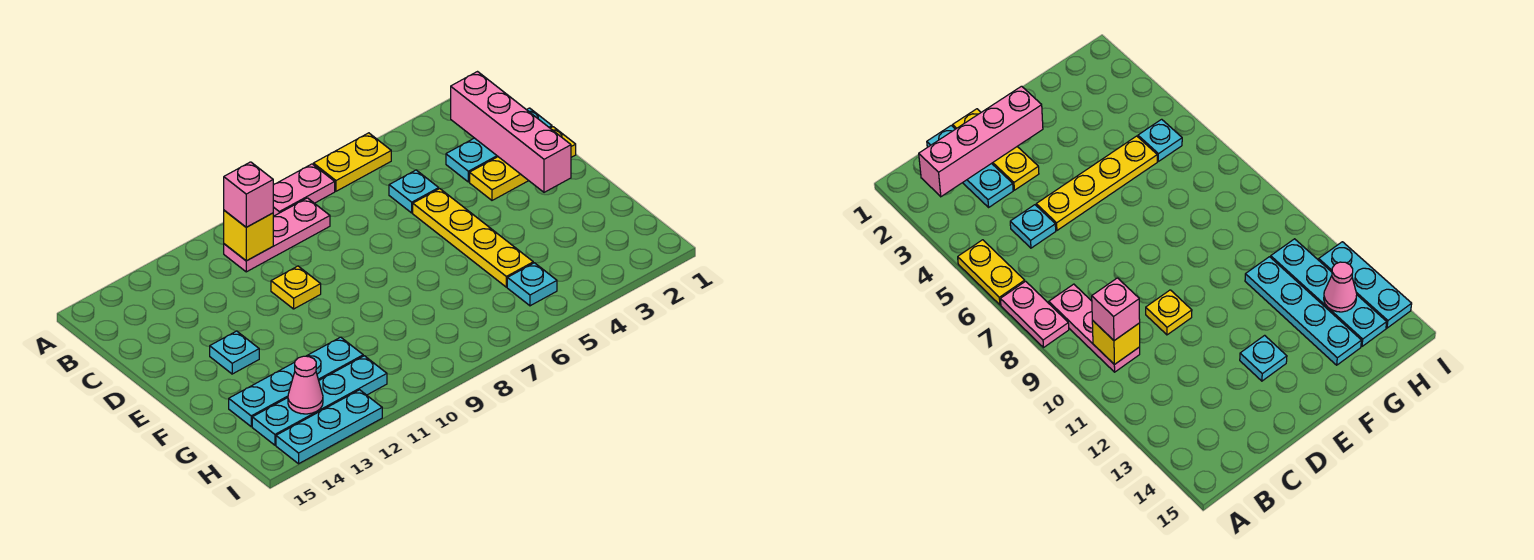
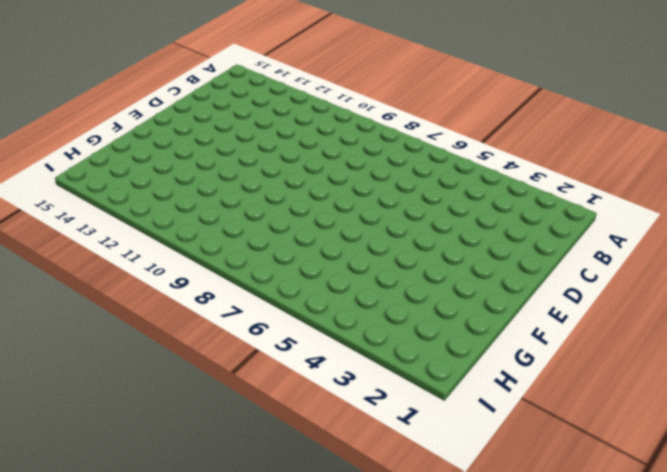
none -> yellow 1x2 plate [313,133,391,191]
none -> pink 1x2 plate [273,164,335,216]
none -> pink 1x3 plate [224,198,330,272]

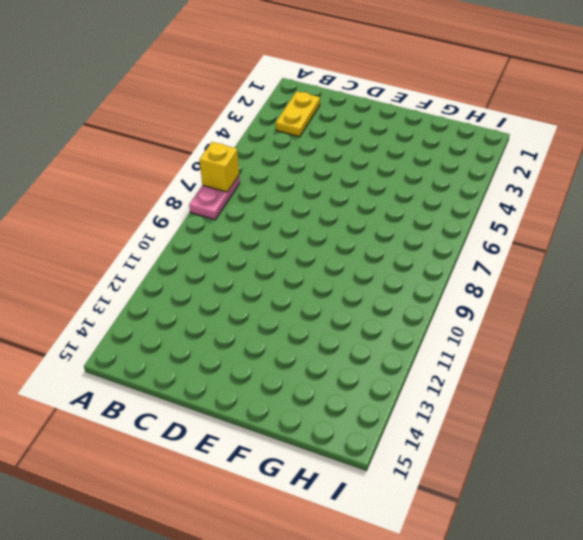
yellow 1x1 brick [199,142,239,192] -> yellow 1x1 brick moved to [224,210,273,261]
yellow 1x2 plate [276,91,320,137] -> yellow 1x2 plate moved to [313,133,391,191]
none -> pink 1x3 plate [224,198,330,272]
none -> cyan 1x3 plate [446,108,552,182]
none -> cyan 1x1 plate [389,170,439,213]

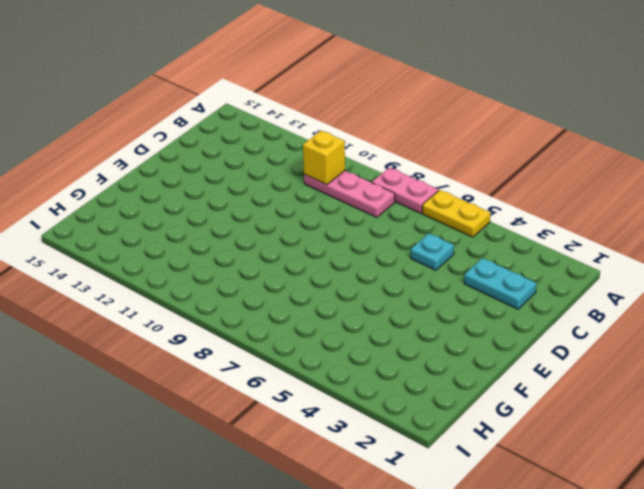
cyan 1x2 plate [464,258,536,309] -> cyan 1x3 plate [446,108,552,182]
none -> yellow 1x3 plate [470,127,576,200]
none -> yellow 1x4 plate [413,189,533,287]
none -> yellow 1x1 plate [271,266,321,309]

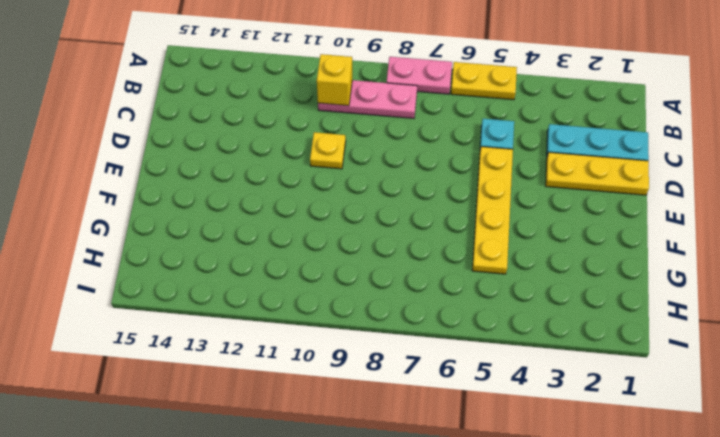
none -> cyan 1x1 plate [210,331,259,374]
none -> cyan 1x4 plate [229,337,363,426]
none -> cyan 1x1 plate [507,263,557,306]

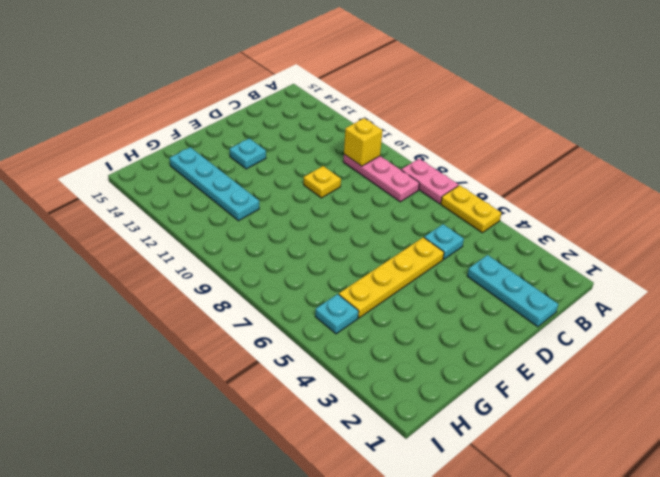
none -> yellow 1x3 plate [470,127,576,200]
none -> cyan 1x4 plate [252,356,387,445]
none -> cyan 1x3 plate [276,390,382,464]

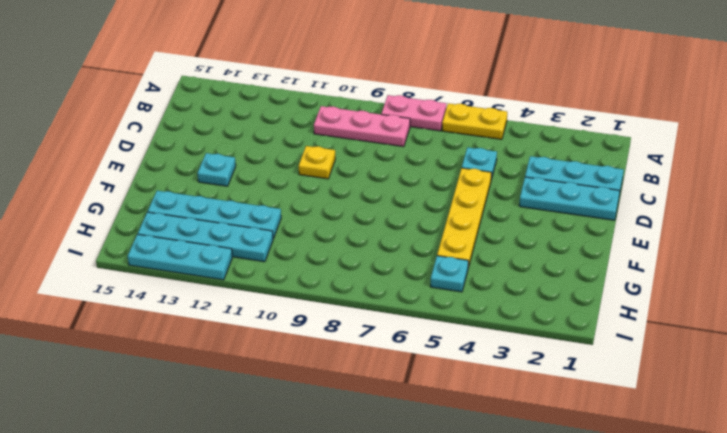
cyan 1x3 plate [519,177,620,220] -> yellow 1x3 plate [470,127,576,200]
none -> pink 1x4 brick [451,72,571,192]
none -> yellow 1x1 brick [224,210,273,261]
none -> pink 1x1 cone [288,356,323,414]

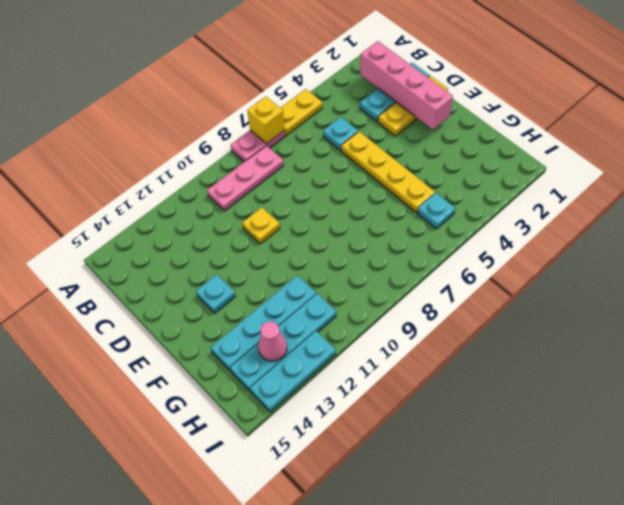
yellow 1x1 brick [247,97,285,144] -> yellow 1x1 brick moved to [224,210,273,261]
none -> pink 1x1 brick [224,162,273,227]

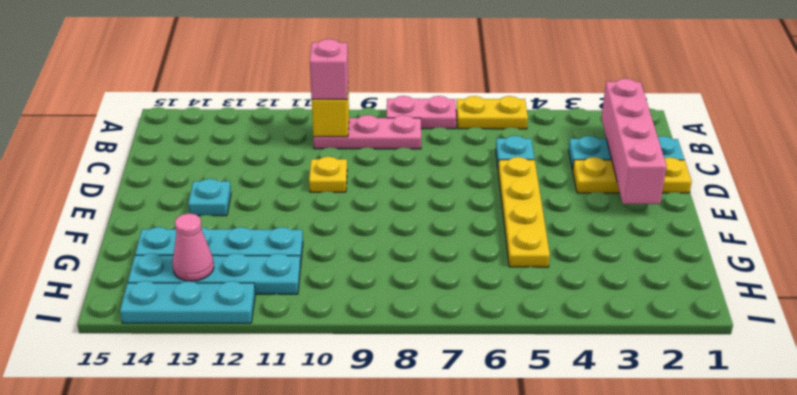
none -> cyan 1x1 plate [507,263,557,306]

